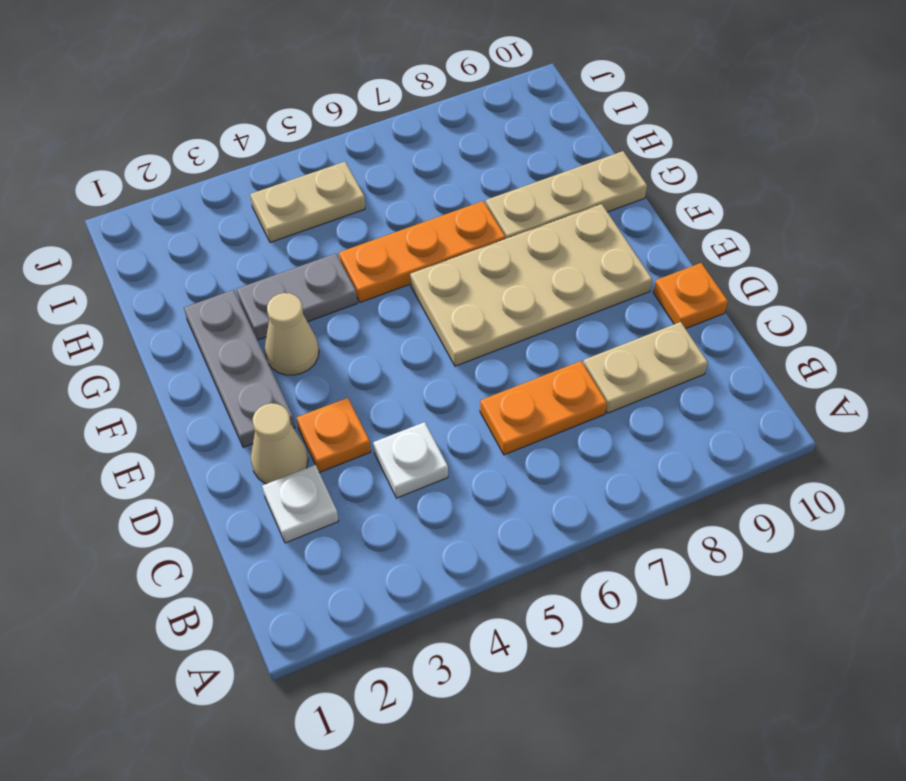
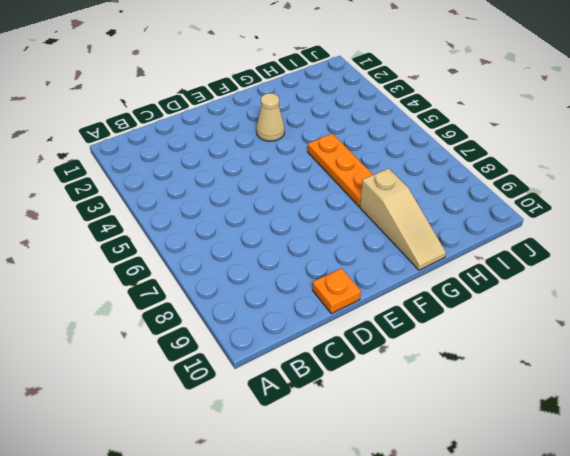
tan 1x3 slope [360,168,446,270] -> tan 1x3 plate [486,151,647,239]
none -> white 1x1 plate [262,465,338,543]
none -> white 1x1 plate [373,422,448,498]
none -> orange 1x2 plate [480,361,607,455]

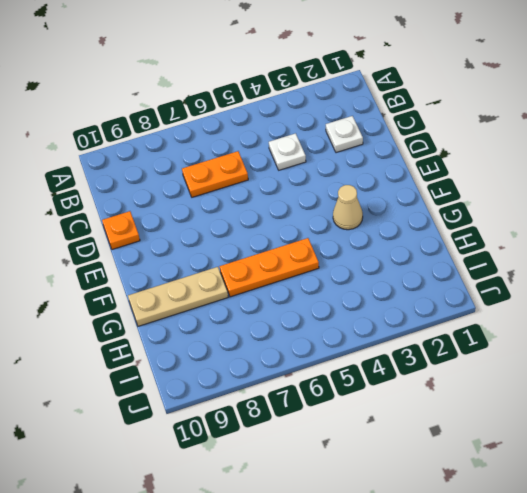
none -> tan 1x2 plate [583,322,708,413]
none -> tan 1x1 cone [251,403,308,484]
none -> orange 1x1 plate [297,398,371,472]

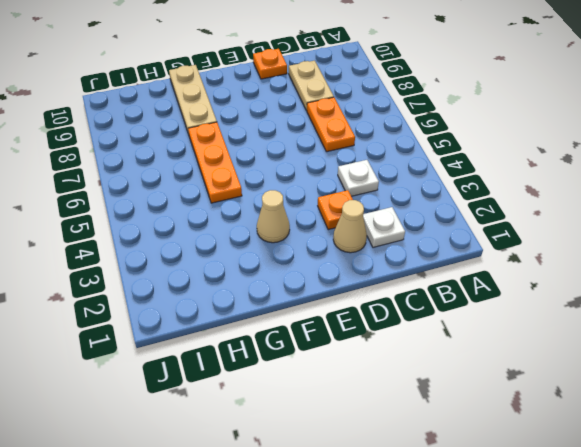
none -> grey 1x3 plate [184,290,295,448]
none -> tan 2x4 plate [410,204,652,366]
none -> grey 1x2 plate [236,253,357,340]

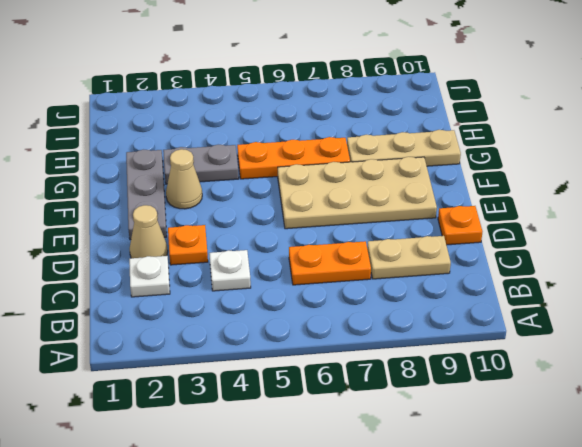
none -> tan 1x2 plate [250,162,365,242]

